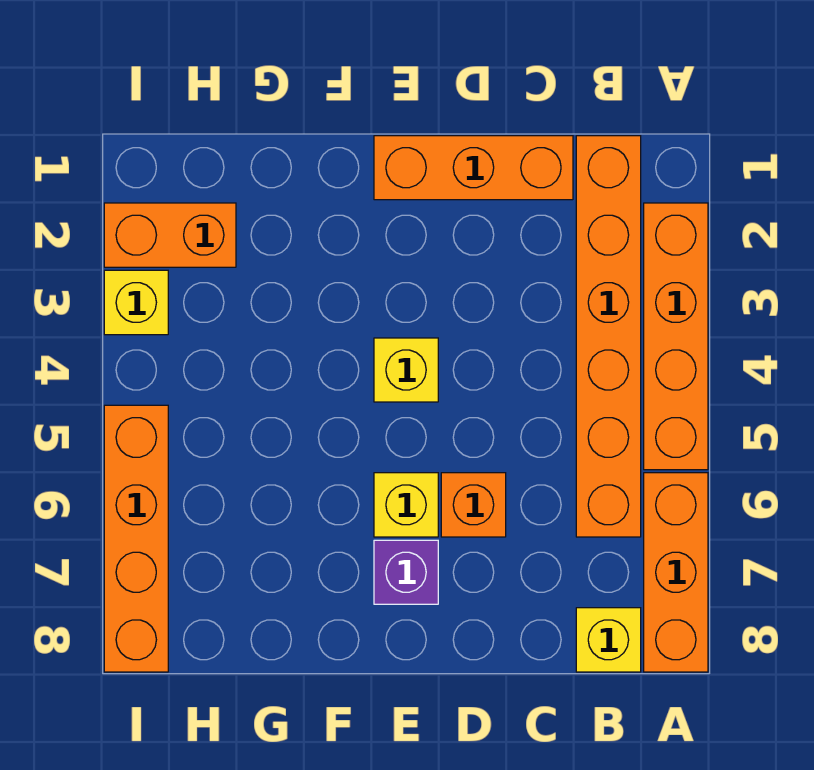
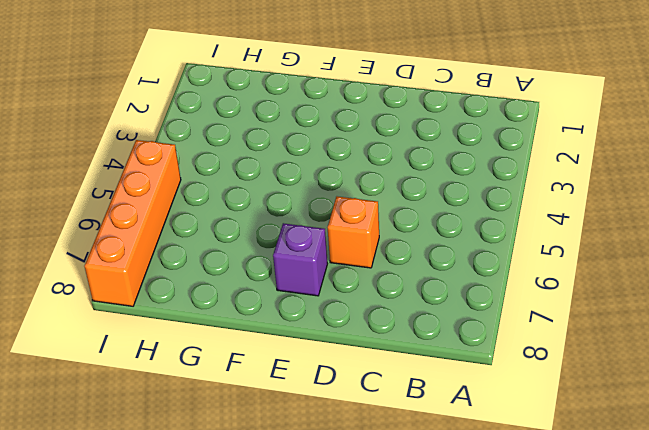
none -> orange 1x4 brick [644,203,708,470]
none -> orange 1x3 brick [644,473,708,672]
none -> orange 1x6 brick [576,136,641,537]

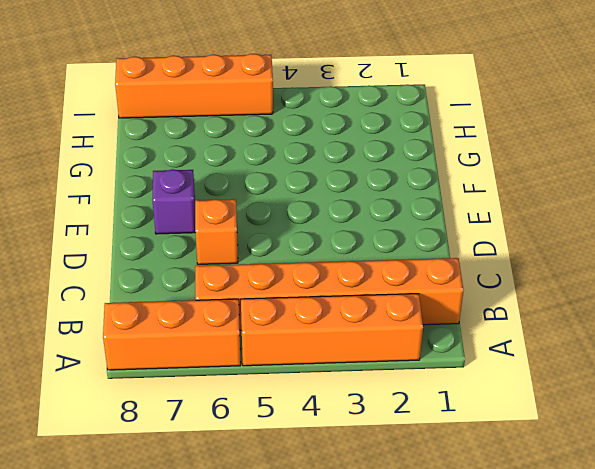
none -> yellow 1x1 brick [576,608,641,672]
none -> orange 1x3 brick [374,136,573,200]
none -> yellow 1x1 brick [374,338,438,402]

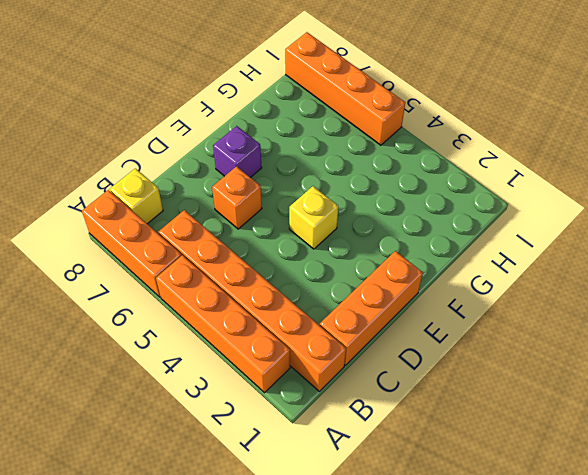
none -> yellow 1x1 brick [374,473,438,537]
none -> orange 1x2 brick [104,203,236,267]
none -> yellow 1x1 brick [104,270,168,335]

